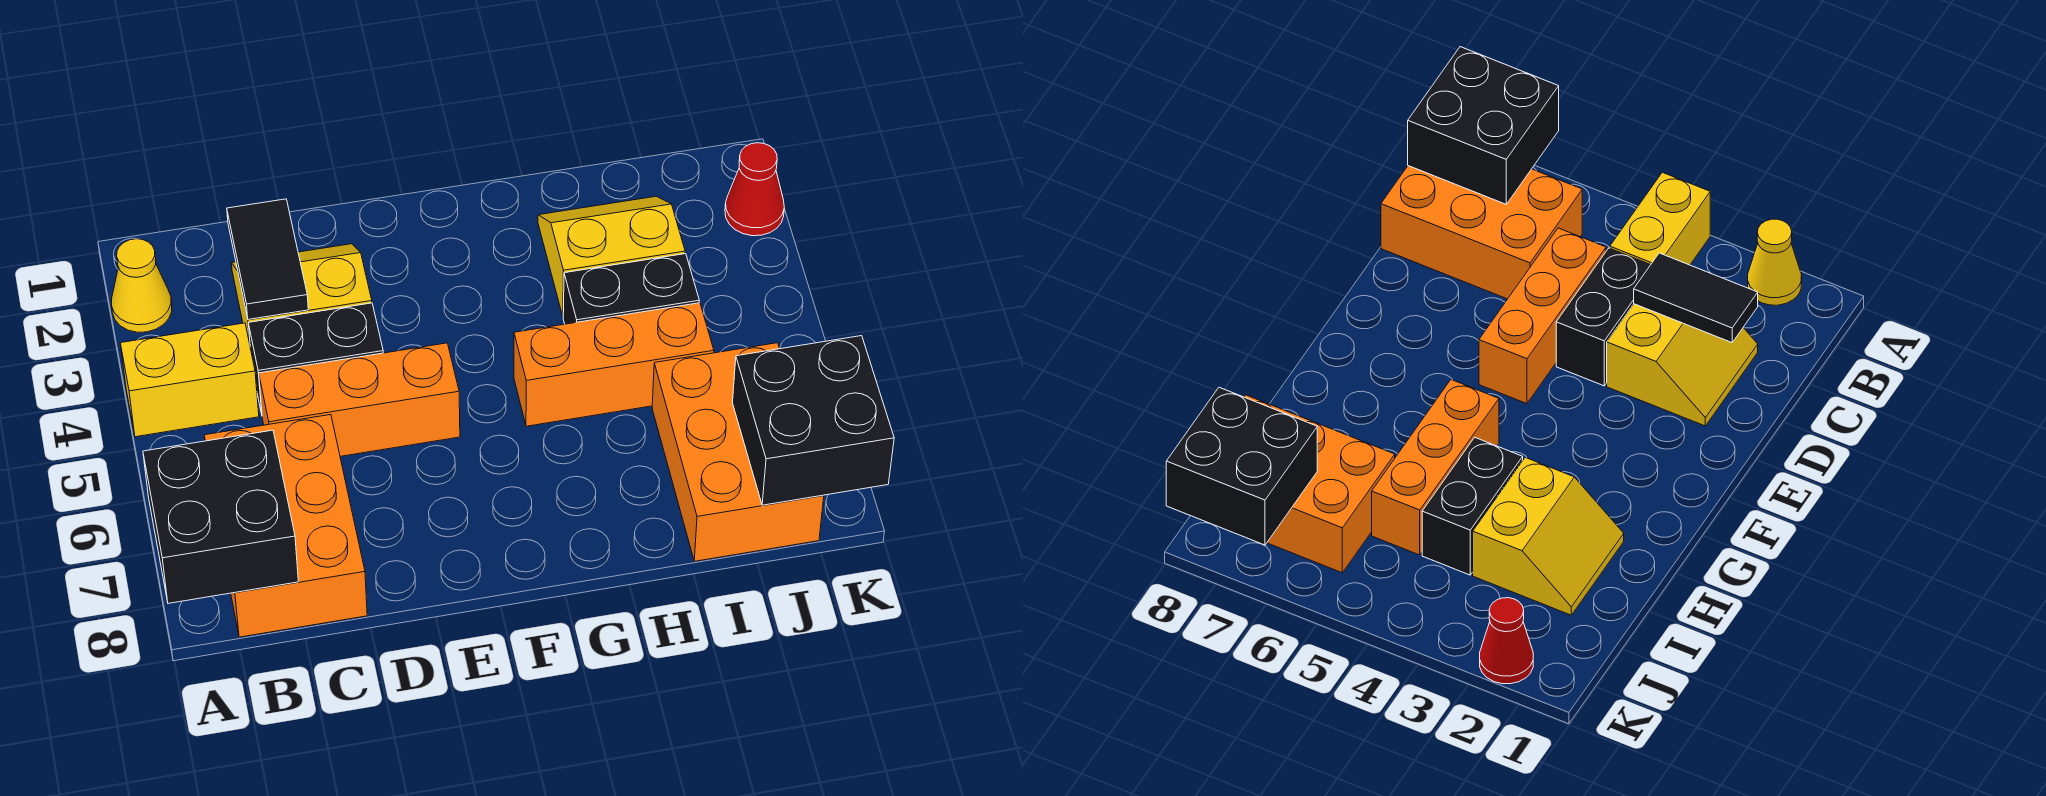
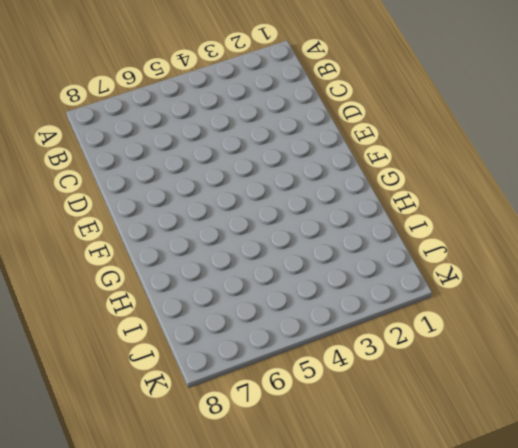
none -> yellow 1x1 cone [112,239,172,332]
none -> yellow 1x2 brick [120,323,259,437]
none -> orange 2x3 brick [204,415,367,637]

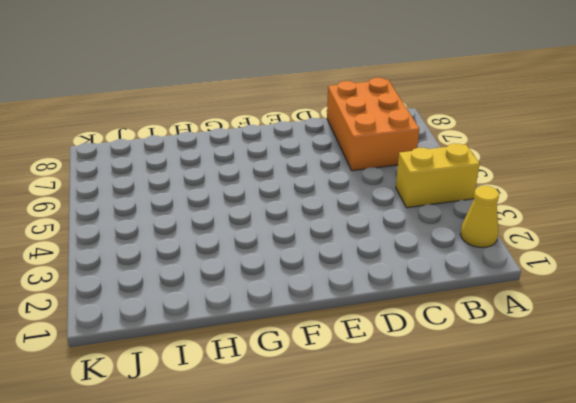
none -> yellow 2x2 slope [232,244,372,343]
none -> black 1x2 brick [248,303,383,414]
none -> orange 1x3 brick [259,343,460,456]

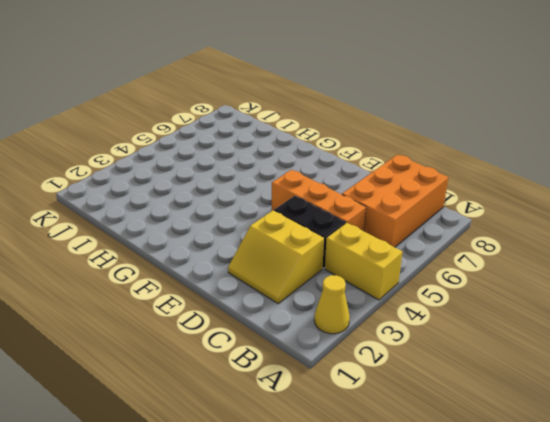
none -> orange 1x3 brick [514,303,714,426]
none -> yellow 2x2 slope [538,196,685,316]
none -> black 1x2 brick [563,254,699,324]

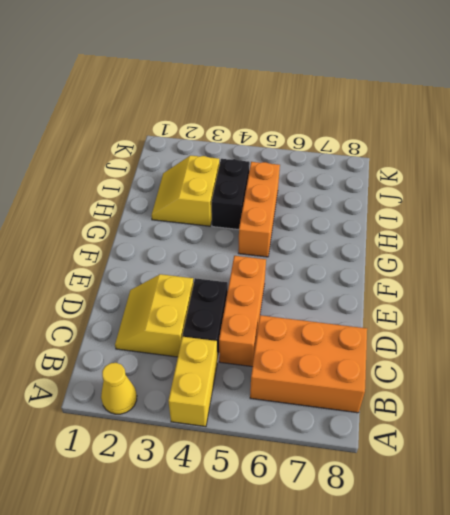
none -> orange 2x3 brick [652,343,824,561]
none -> red 1x1 cone [725,143,784,236]
none -> black 2x2 brick [143,430,298,603]

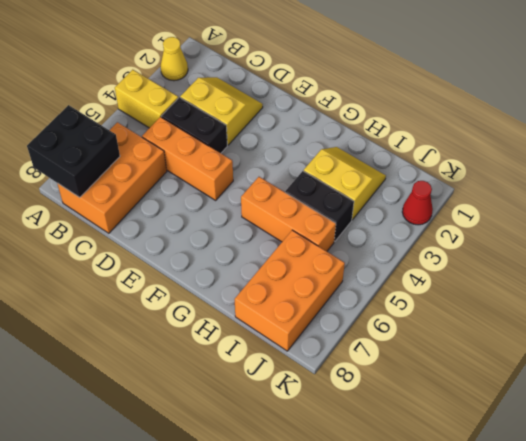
none -> black 1x2 tile [227,199,308,319]
none -> black 2x2 brick [733,336,894,505]

